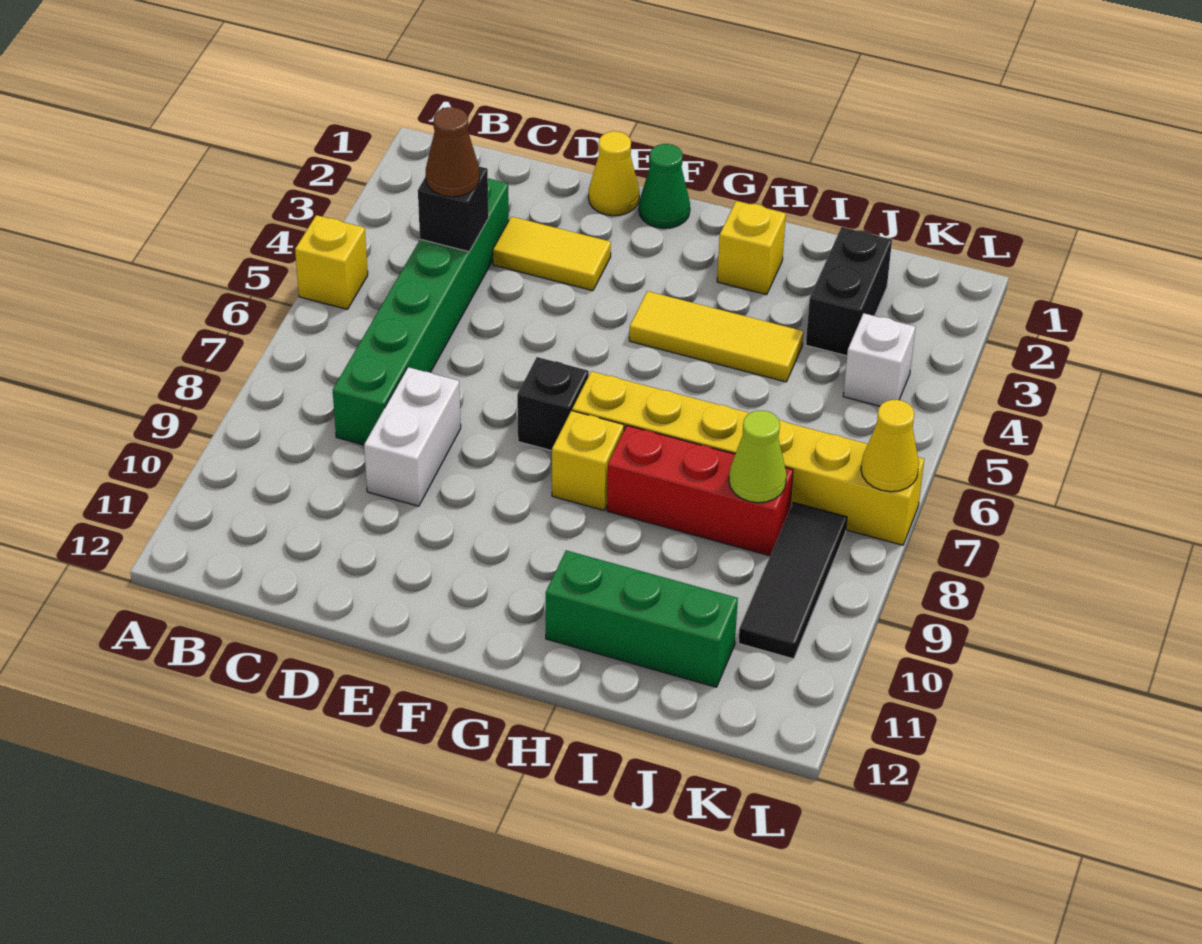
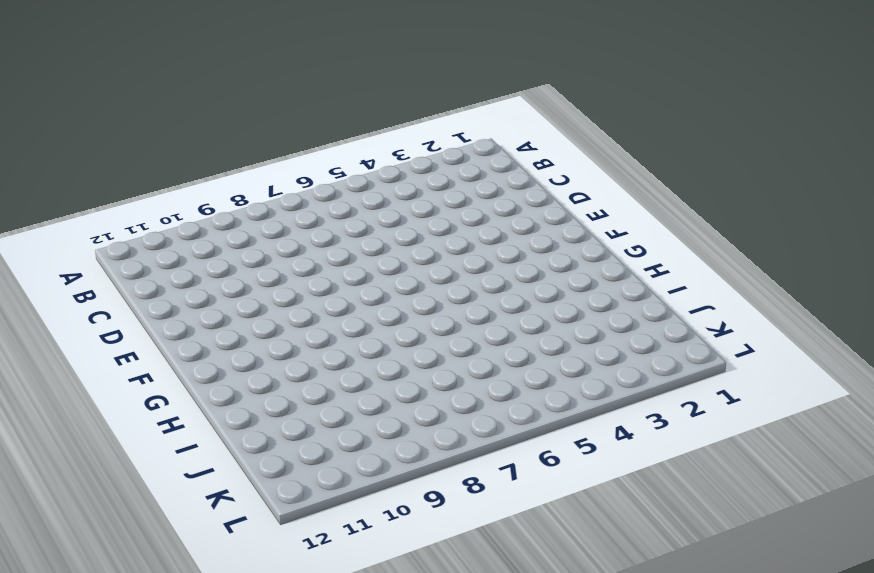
none -> yellow 1x1 brick [295,215,368,309]
none -> green 1x6 brick [333,179,509,445]
none -> yellow 1x2 tile [493,217,611,291]

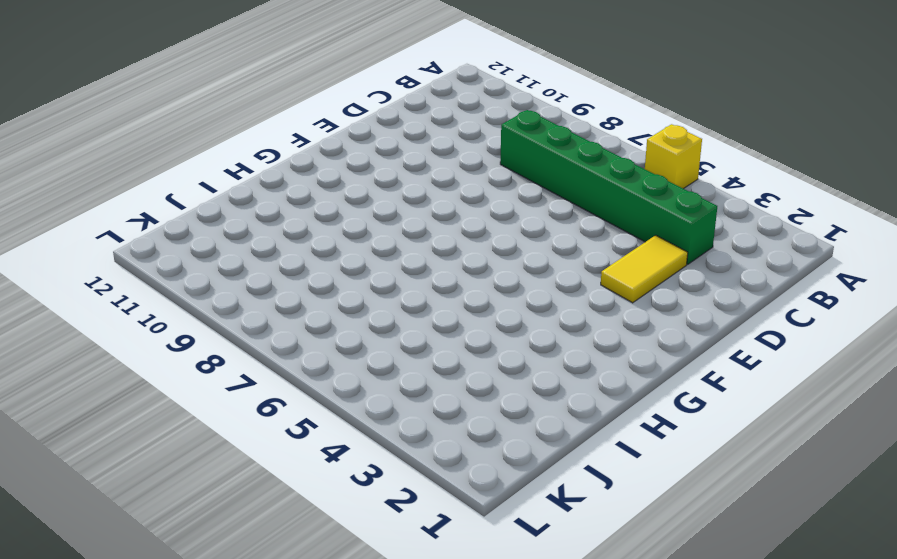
none -> white 1x2 brick [364,367,461,506]
none -> yellow 1x1 cone [588,131,639,216]
none -> green 1x1 cone [639,144,690,228]

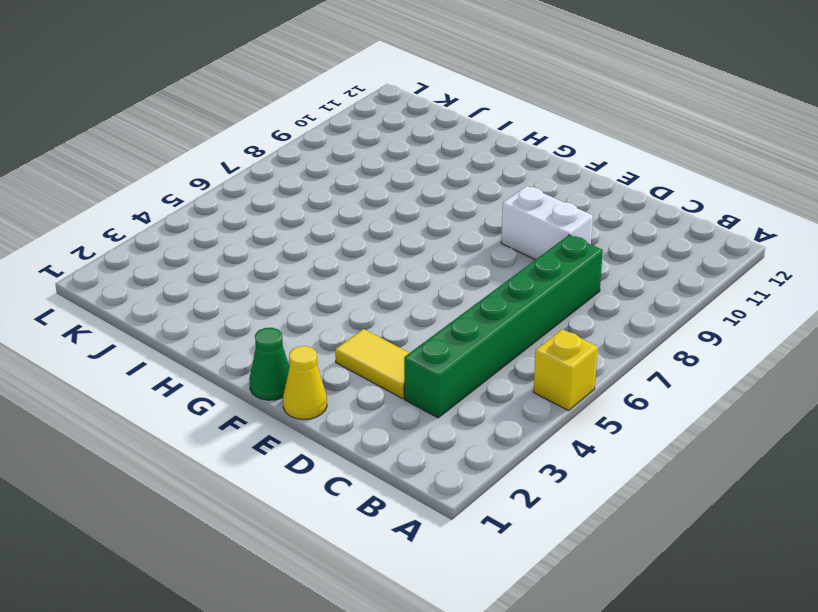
white 1x2 brick [501,186,593,260] -> white 1x2 brick turned to [364,367,461,506]
none -> black 1x1 brick [517,357,589,451]
none -> yellow 1x3 tile [629,291,804,382]
none -> yellow 1x6 brick [572,371,924,545]

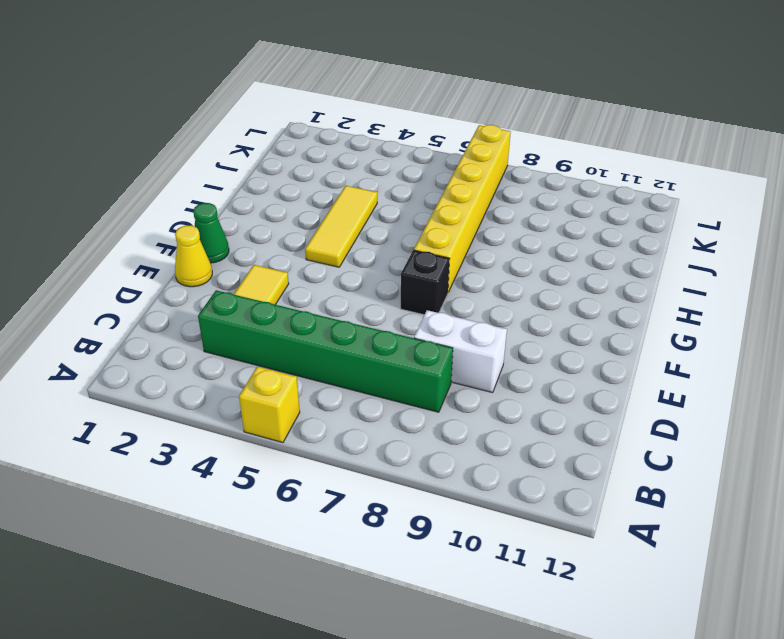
none -> yellow 1x1 brick [552,411,624,510]
none -> yellow 1x1 brick [717,201,786,295]
none -> red 1x3 brick [607,425,793,556]

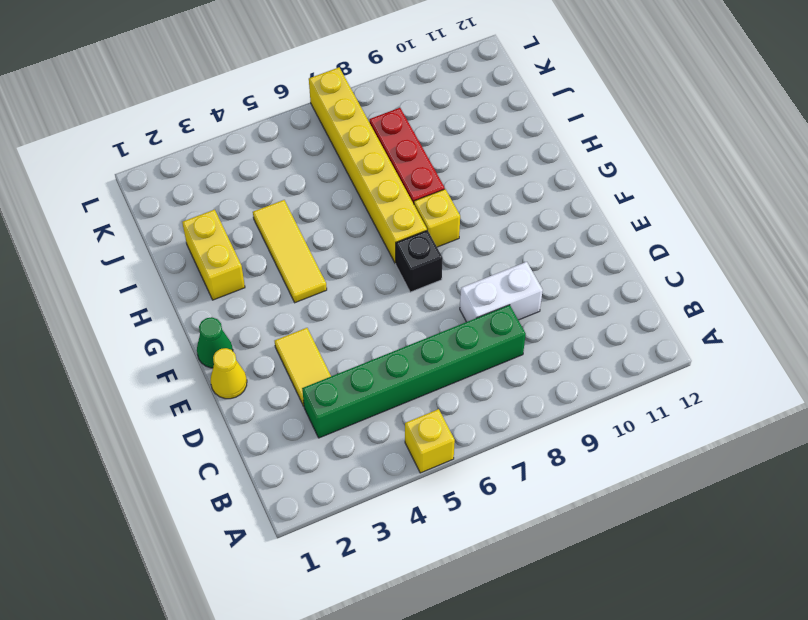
yellow 1x2 brick [182,210,245,300] -> yellow 1x1 brick [717,201,786,295]
none -> green 1x3 brick [546,550,738,687]
none -> black 1x2 brick [806,227,892,356]
none -> white 1x1 brick [843,313,915,406]

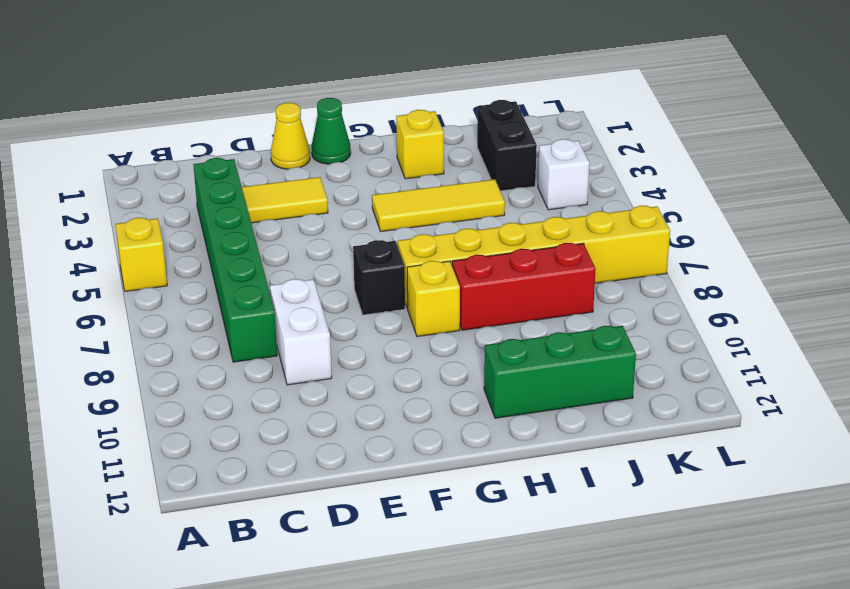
none -> black 1x3 tile [739,502,847,659]
none -> black 1x1 brick [418,167,489,252]
none -> lime 1x1 cone [729,411,787,503]

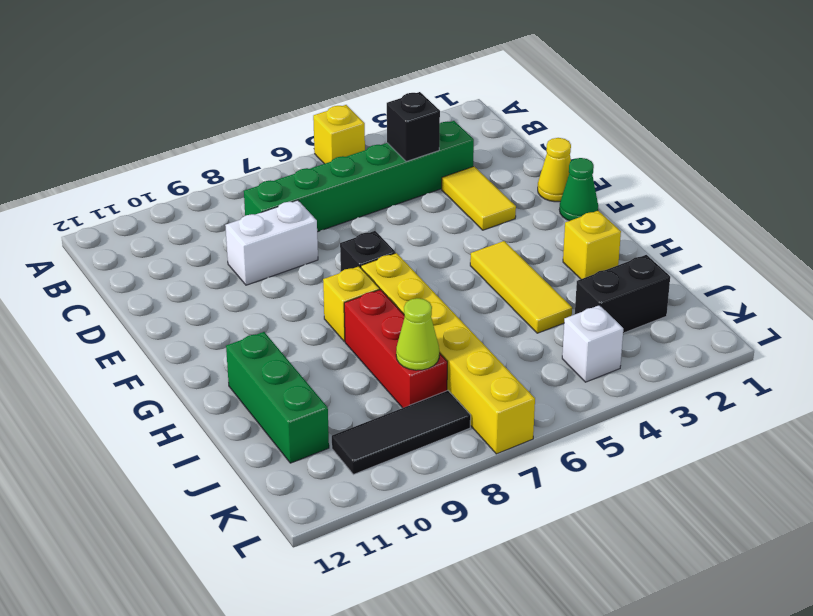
none -> yellow 1x1 cone [861,400,919,492]
none -> brown 1x1 cone [426,107,480,197]

